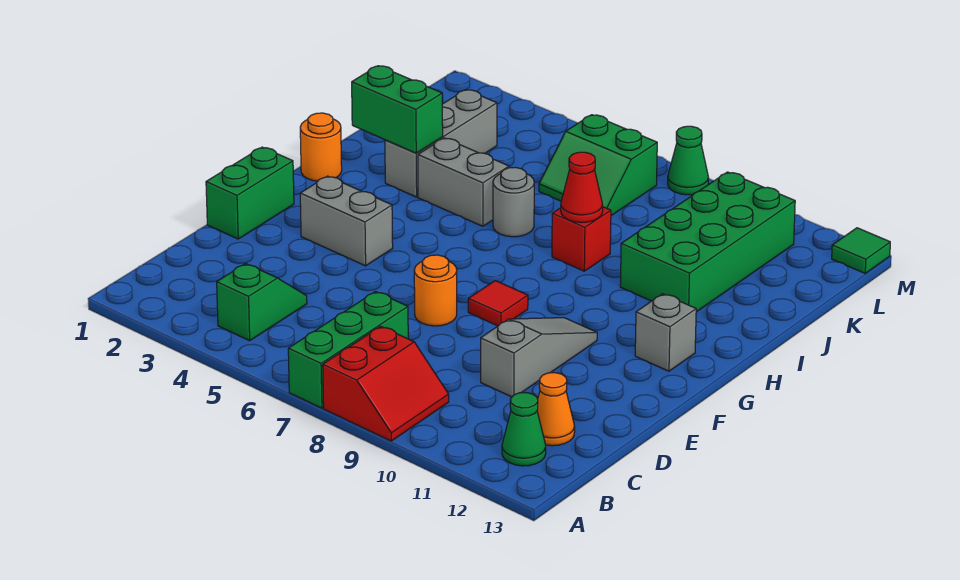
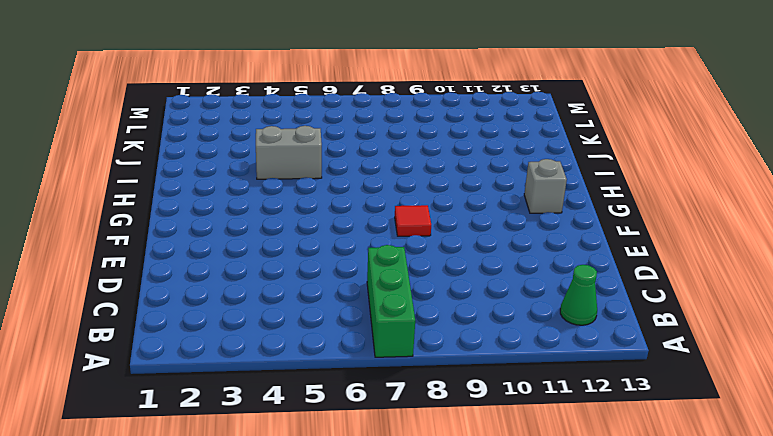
none -> red 2x2 slope [323,326,449,441]
none -> green 1x2 slope [217,263,307,341]
none -> orange 1x1 cone [537,373,575,446]

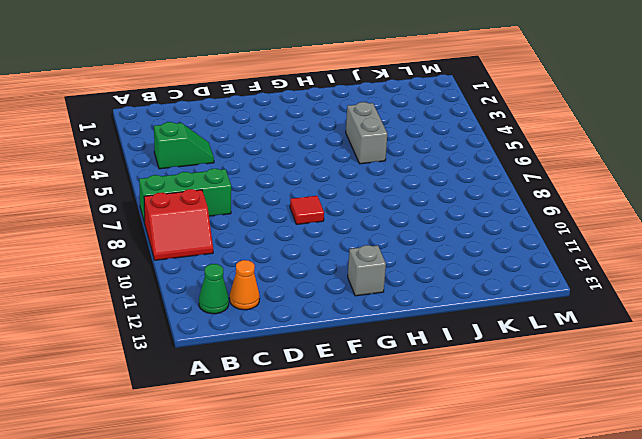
none -> grey 1x3 slope [481,318,597,397]
none -> green 1x2 brick [206,147,294,239]
none -> orange 1x1 round brick [414,255,457,326]

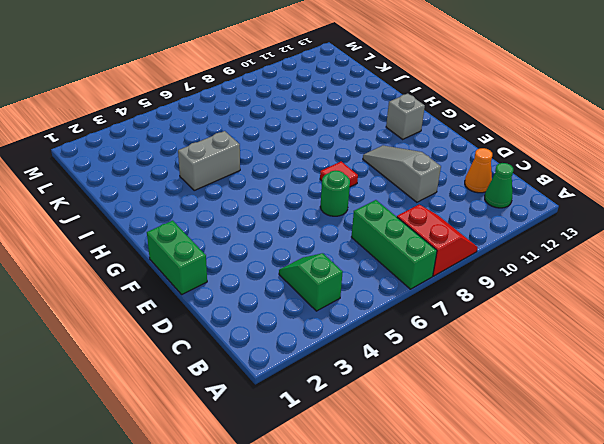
green 1x1 round brick [320,171,350,216] -> orange 1x1 round brick [414,255,457,326]
none -> grey 1x2 brick [300,176,393,266]
none -> orange 1x1 round brick [300,113,342,181]
none -> grey 1x3 brick [385,90,497,197]

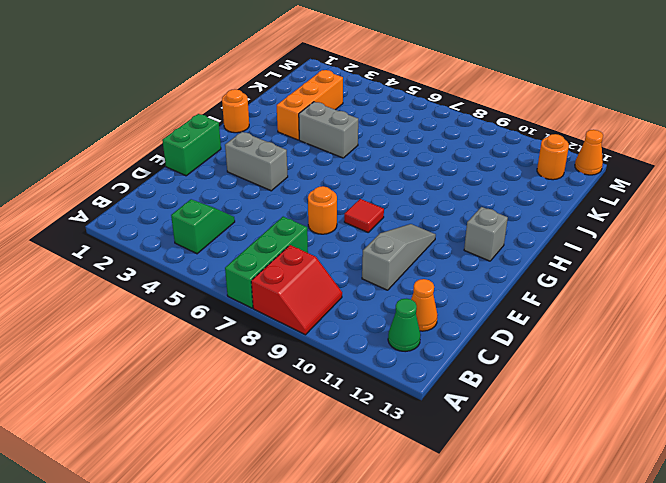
orange 1x3 brick [277,70,343,140] -> grey 1x3 brick [385,90,497,197]
orange 1x1 round brick [537,134,569,180] -> none
orange 1x1 cone [575,130,603,175] -> green 1x1 tile [832,228,890,273]
none -> grey 1x1 round brick [493,167,534,237]
none -> red 1x1 brick [552,207,611,271]
none -> green 2x4 brick [620,172,795,312]

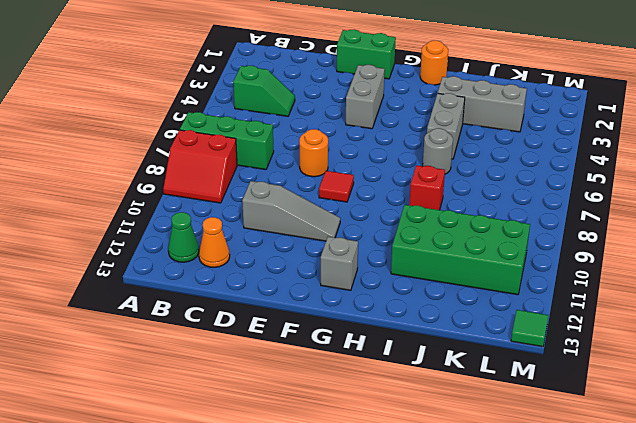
none -> green 2x2 slope [539,115,657,216]
none -> green 1x1 cone [668,126,709,195]
none -> green 1x2 brick [352,66,443,153]

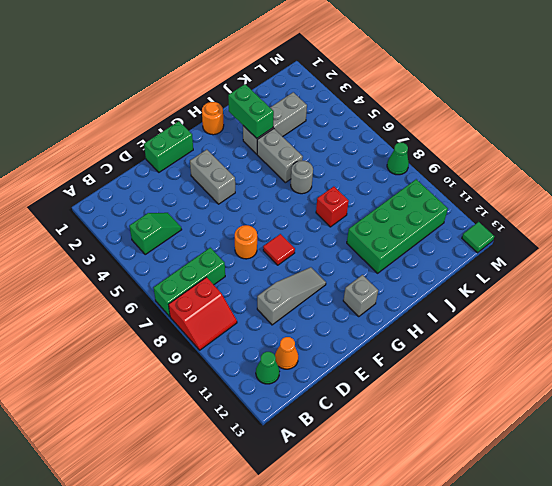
none -> green 2x2 slope [539,115,657,216]
none -> red 1x1 cone [561,152,603,222]

